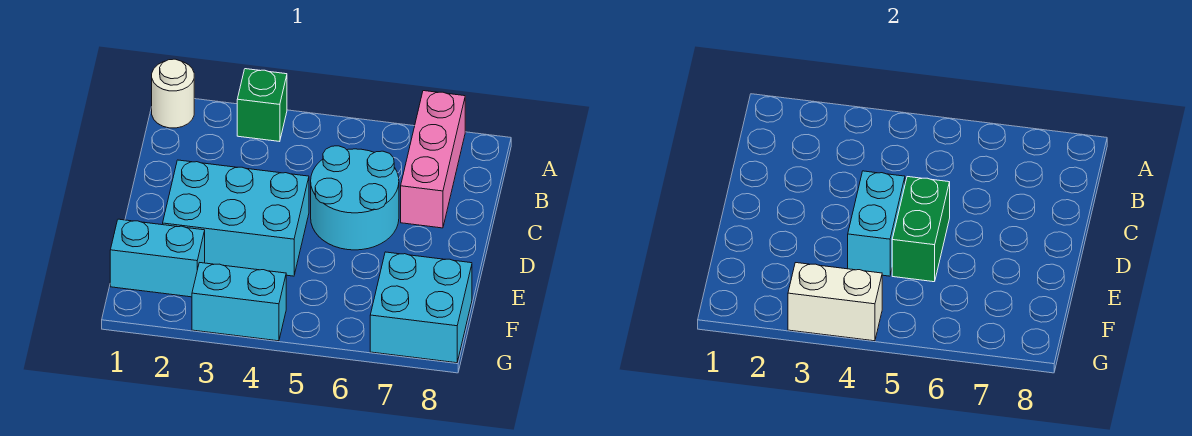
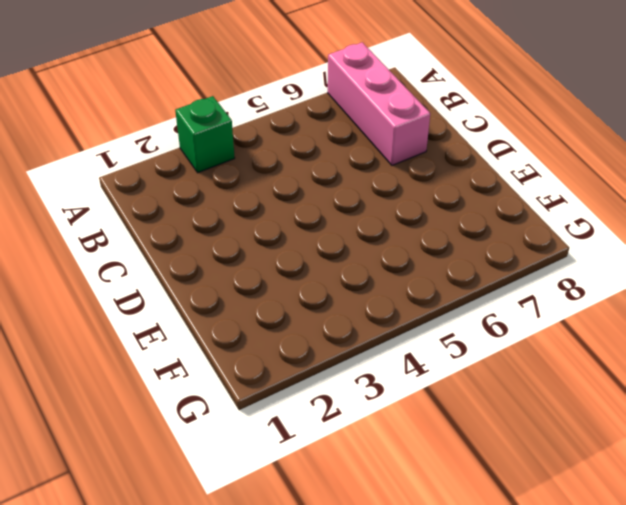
none -> white 1x1 round brick [152,59,194,128]
none -> cyan 2x2 round brick [311,146,399,250]

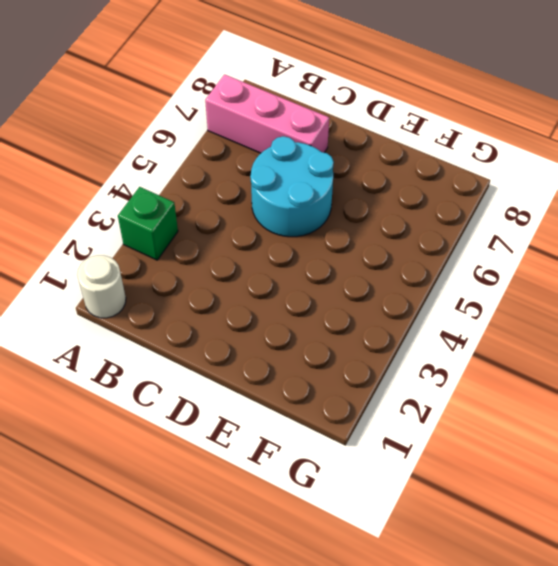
none -> cyan 2x3 brick [163,160,309,276]
none -> cyan 1x2 brick [110,219,205,297]

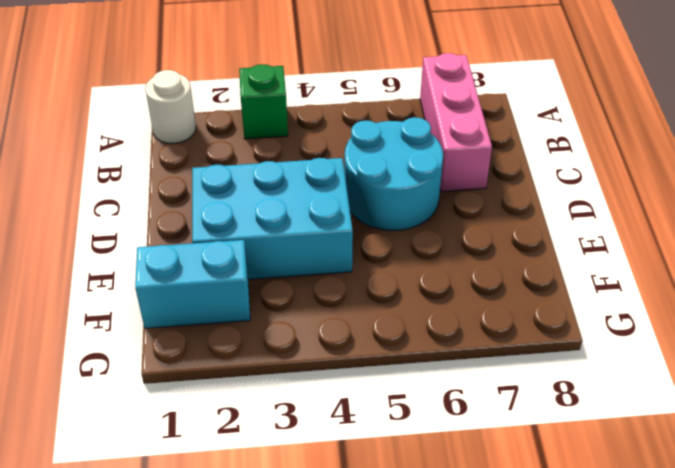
none -> cyan 2x2 brick [370,252,472,363]
none -> cyan 1x2 brick [192,263,286,341]

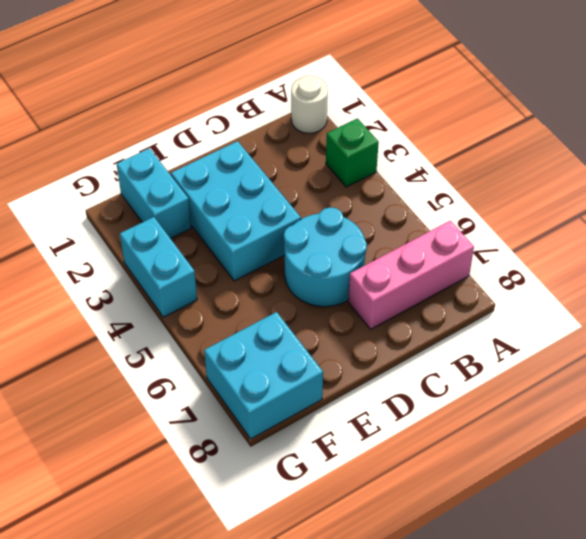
none -> cyan 1x2 brick [848,171,905,276]
none -> green 1x2 brick [892,177,950,282]

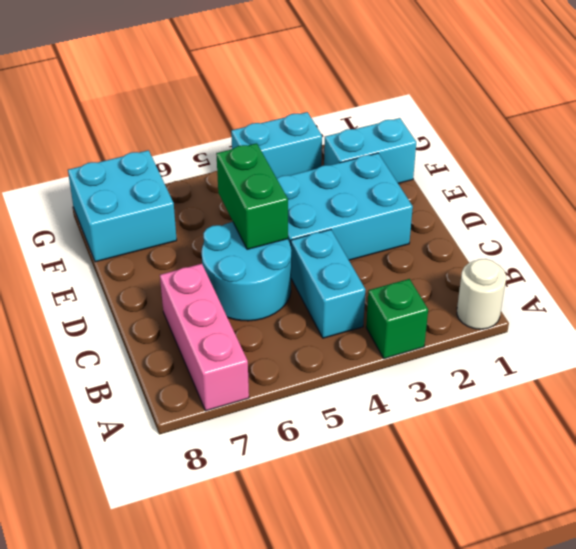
cyan 1x2 brick [291,230,366,338] -> cyan 1x2 brick moved to [848,171,905,276]
none -> white 1x2 brick [788,263,882,341]

